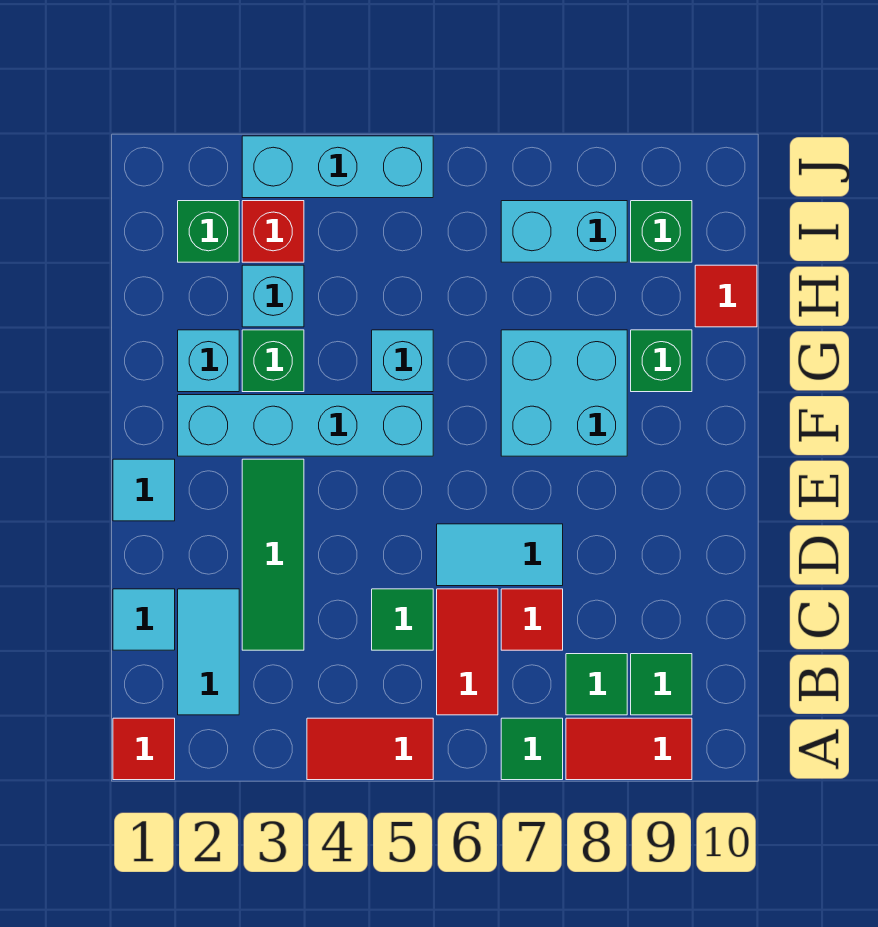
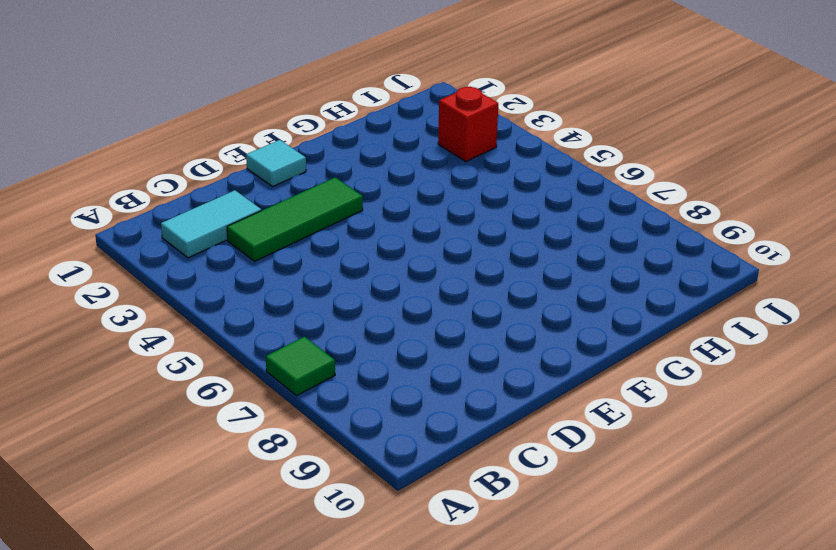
none -> red 1x1 tile [113,718,175,780]
none -> red 1x2 tile [307,718,433,780]
none -> red 1x2 tile [566,718,692,780]

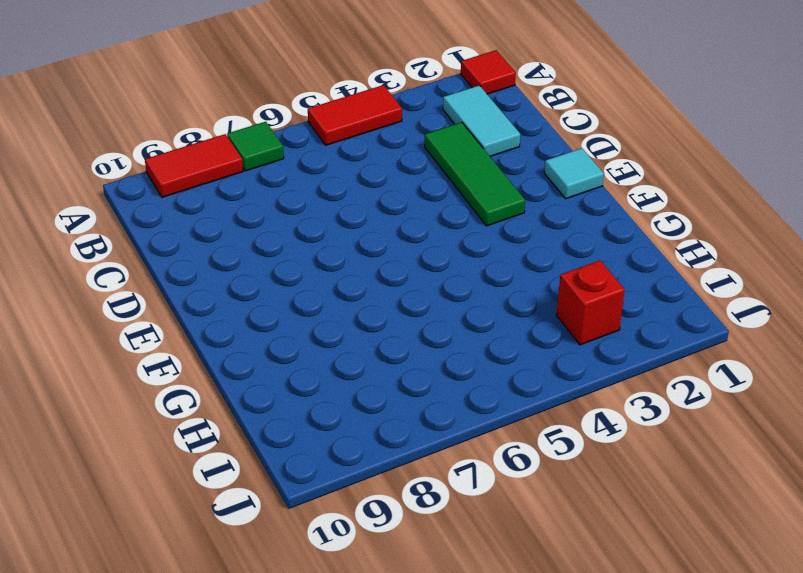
none -> red 1x2 tile [437,589,498,715]
none -> green 1x1 tile [566,654,627,715]
none -> green 1x1 tile [631,654,692,715]

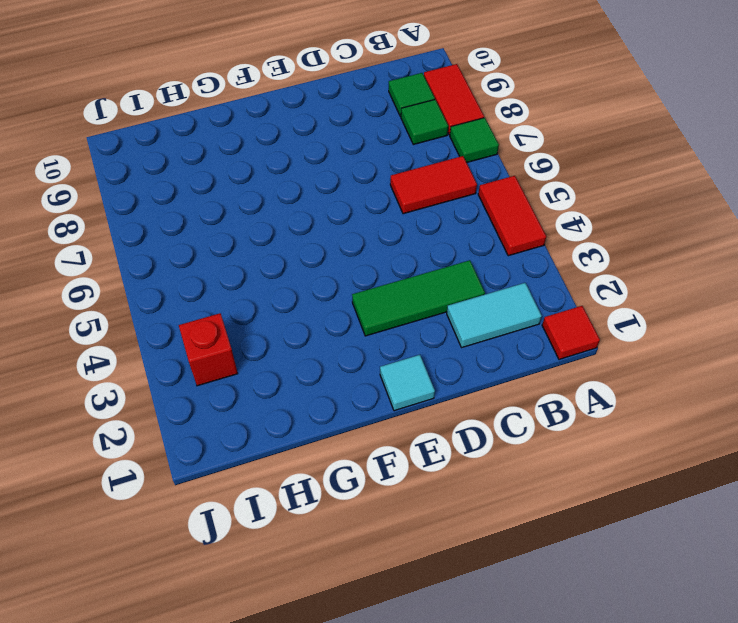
none -> cyan 1x1 tile [113,589,175,650]
none -> green 1x1 tile [372,589,433,650]
none -> red 1x1 tile [501,589,563,650]

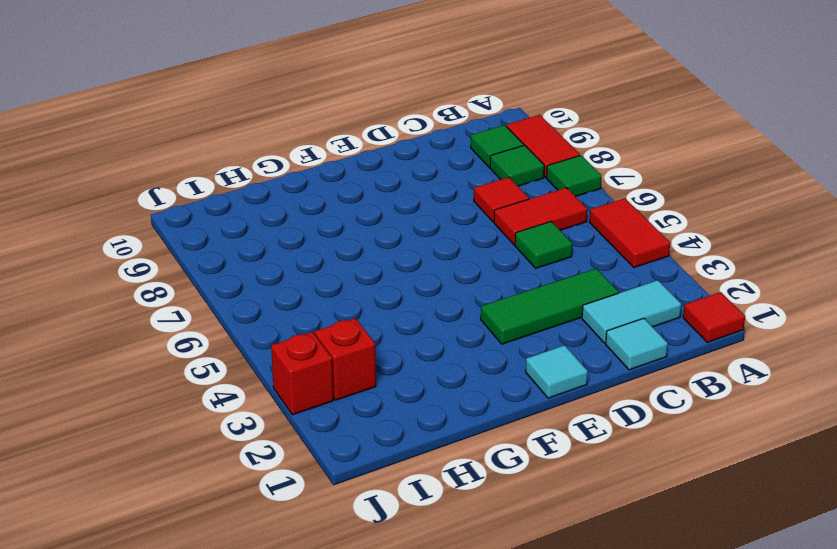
red 1x1 brick [271,332,333,415] -> cyan 1x3 brick [242,136,433,198]
none -> cyan 1x2 tile [437,524,563,586]
none -> cyan 1x4 brick [178,395,433,456]
none -> cyan 2x2 brick [501,330,627,456]

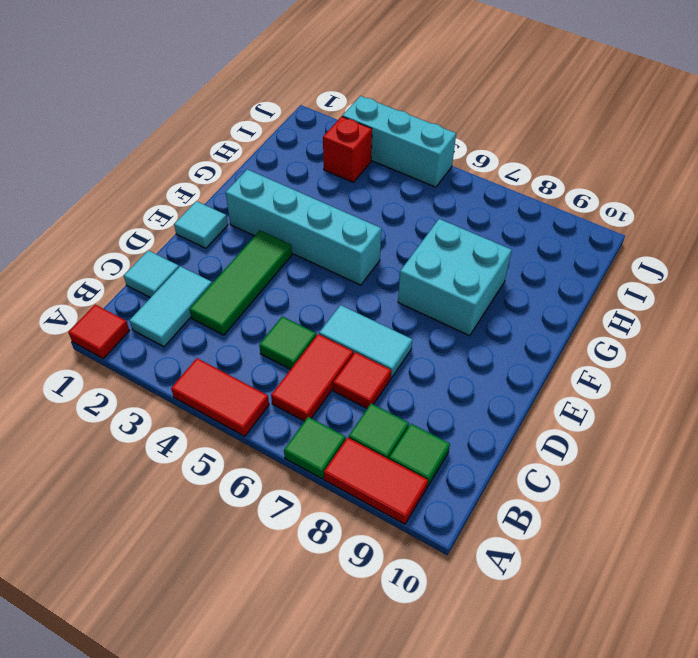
none -> cyan 1x1 brick [178,330,239,392]
none -> green 1x1 brick [242,330,304,392]
none -> cyan 1x1 brick [372,330,433,392]

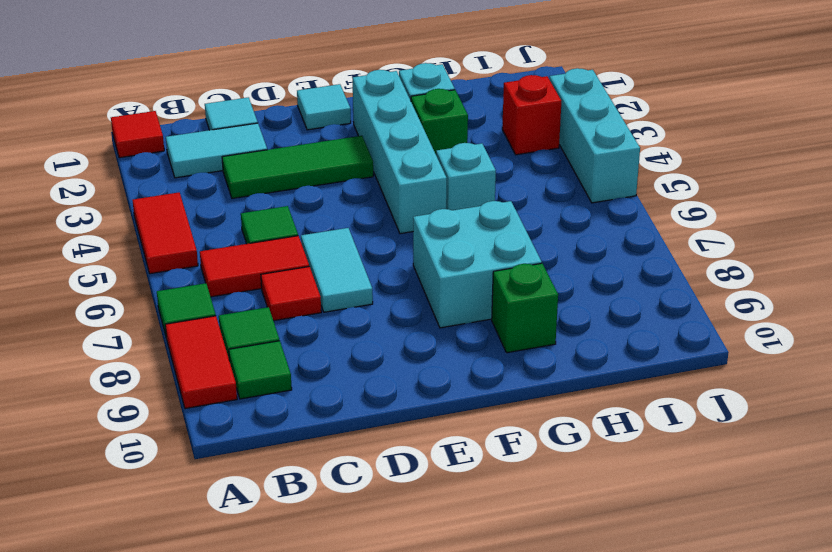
none -> cyan 1x1 brick [242,265,304,327]
none -> red 1x1 tile [695,265,757,327]
none -> green 1x1 brick [178,201,239,262]

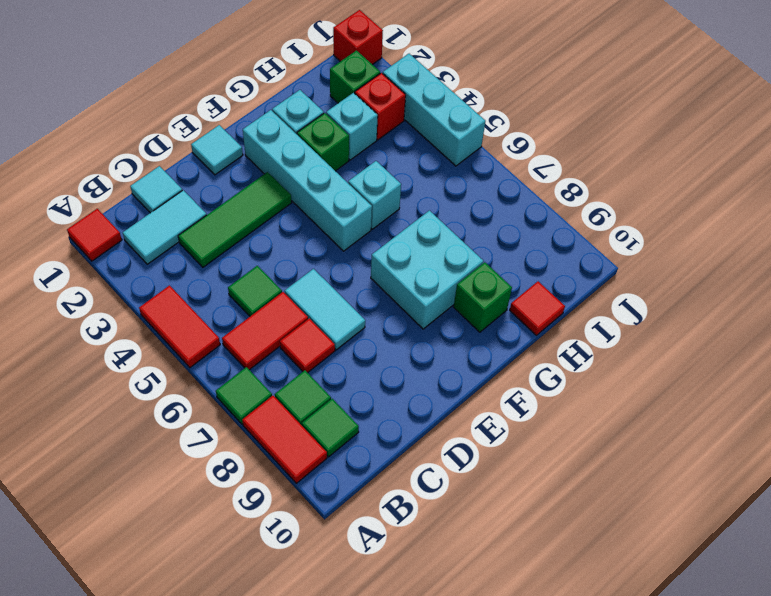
red 1x1 brick [333,10,383,64] -> none
none -> cyan 1x2 brick [501,201,627,262]
none -> green 1x1 brick [631,201,692,262]

